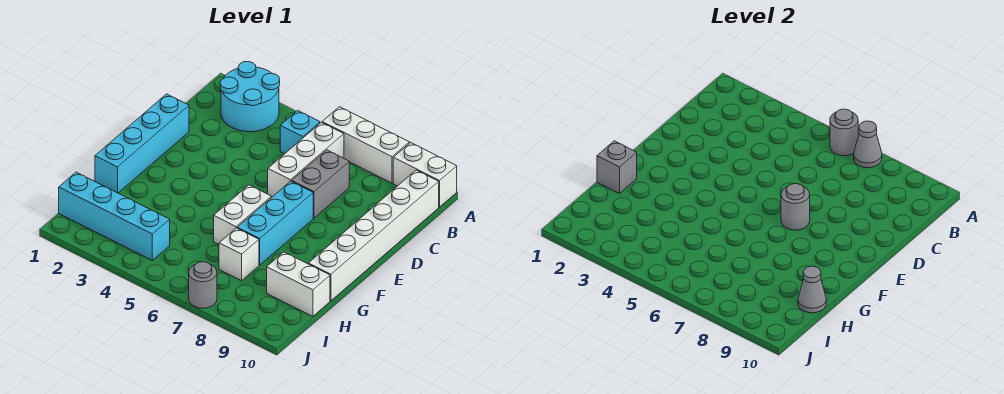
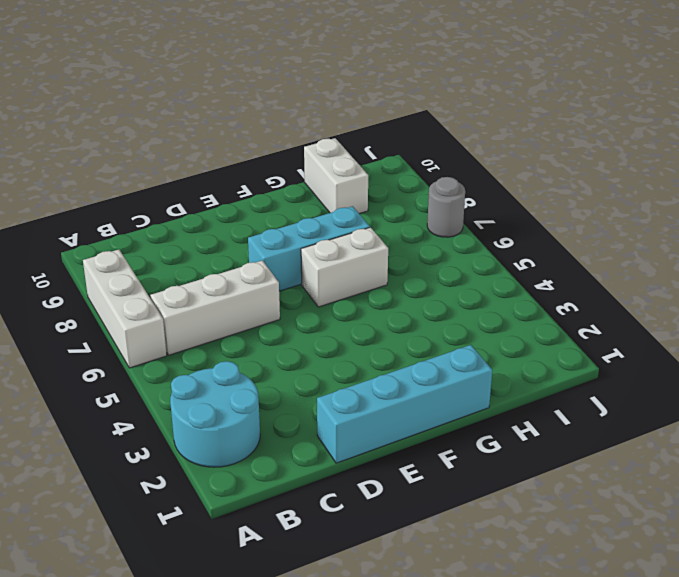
none -> white 1x2 brick [393,143,457,207]
none -> cyan 1x1 brick [280,111,320,154]
none -> white 1x6 brick [308,170,439,301]

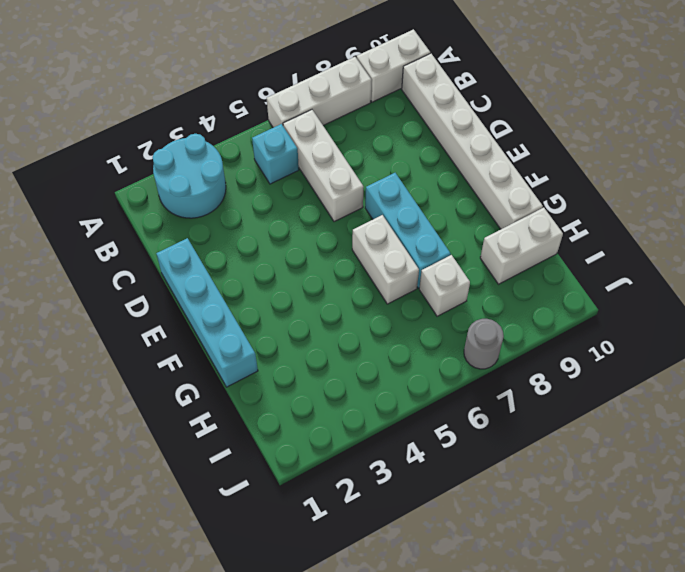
none -> grey 1x2 brick [292,150,349,218]
none -> cyan 1x4 brick [59,172,170,260]
none -> grey 1x1 round brick [830,109,858,156]

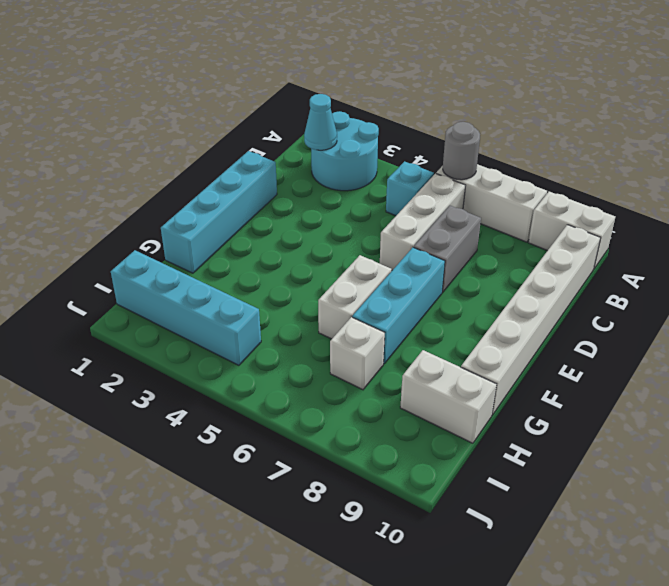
cyan 1x1 cone [304,94,337,150] -> none
none -> grey 1x1 round brick [189,262,217,308]
none -> grey 1x1 cone [854,121,882,168]
none -> grey 1x1 round brick [781,184,810,230]

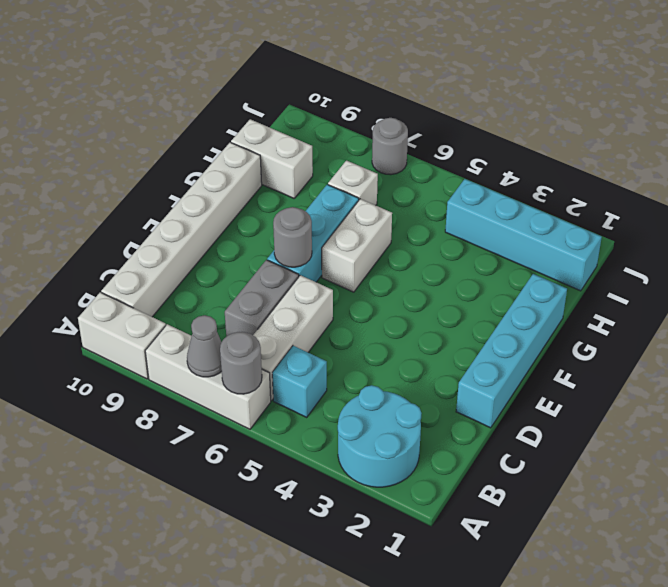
none -> grey 1x1 brick [597,141,637,194]
none -> grey 1x1 cone [798,266,826,313]

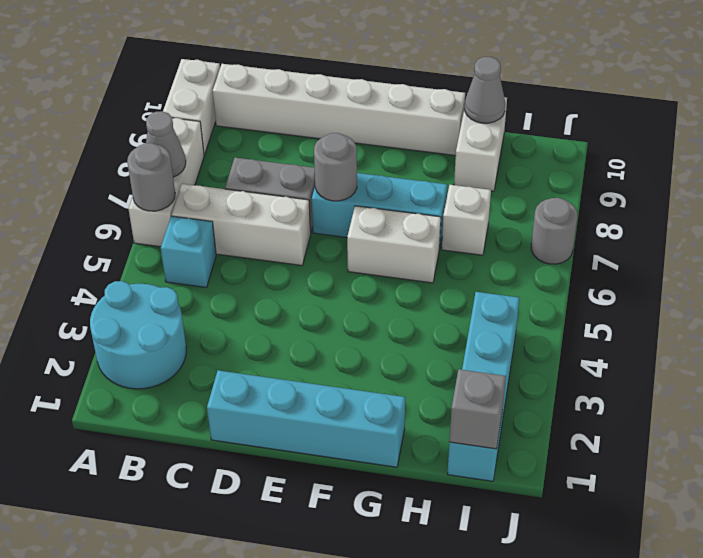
grey 1x1 brick [449,369,506,449] -> grey 1x1 brick moved to [597,141,637,194]

